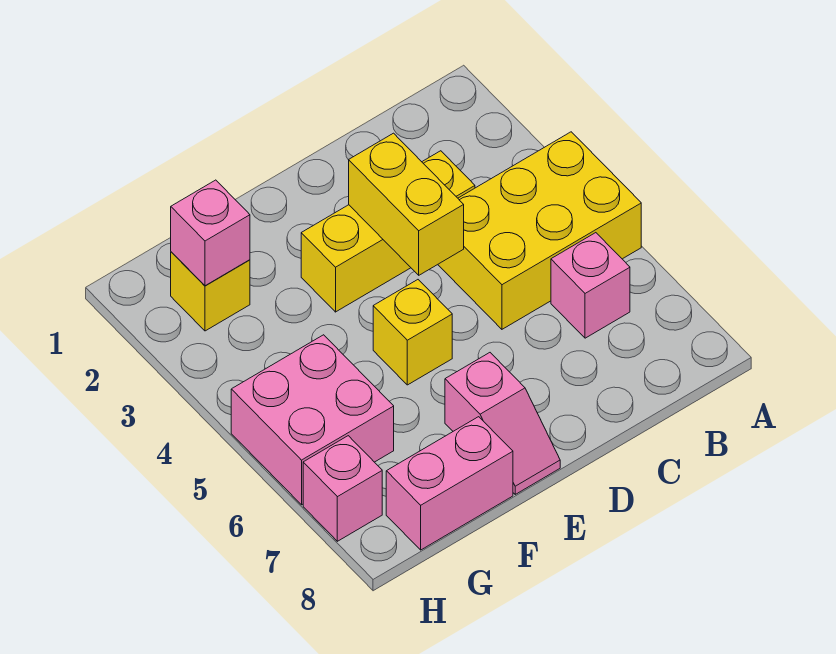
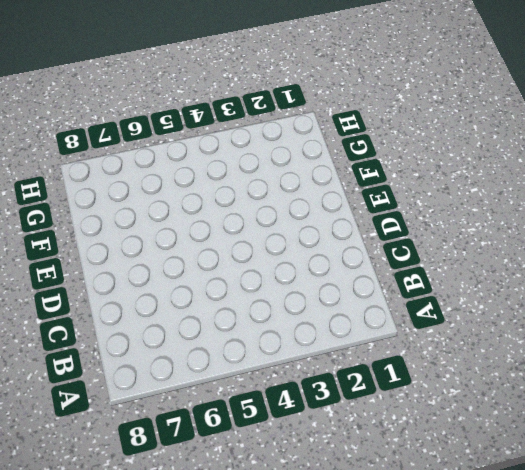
none -> yellow 2x3 brick [438,132,641,329]
none -> pink 1x1 brick [551,233,630,338]

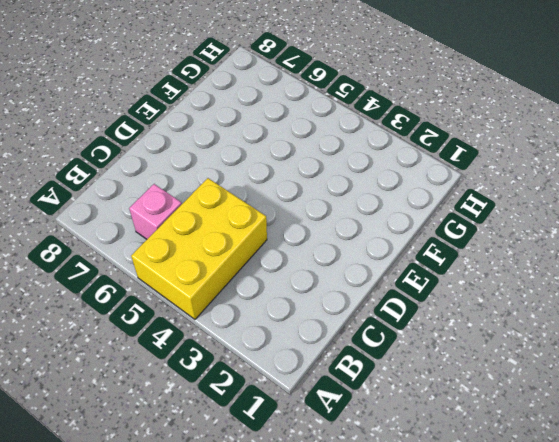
none -> yellow 1x3 brick [301,151,475,312]
none -> yellow 1x1 brick [373,280,452,385]

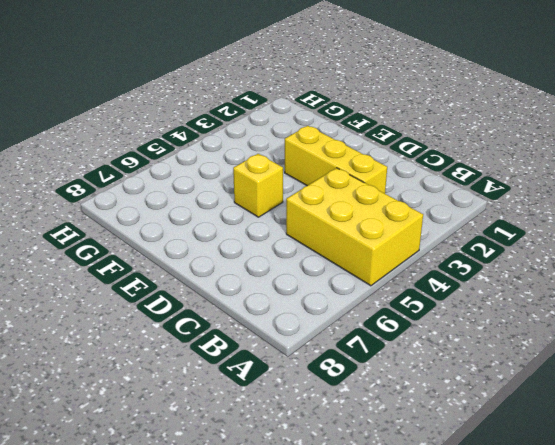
none -> pink 1x1 brick [551,233,630,338]
none -> pink 1x2 slope [445,353,560,494]

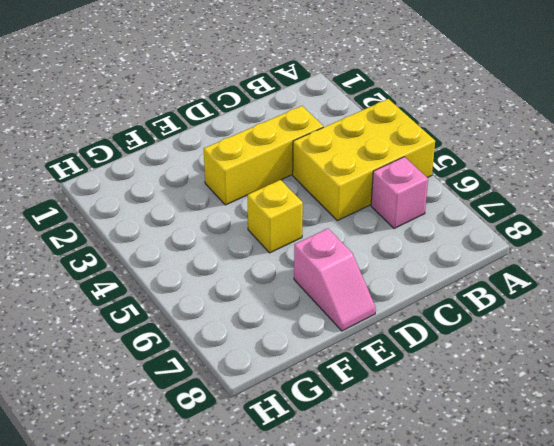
none -> pink 1x2 brick [386,417,513,550]
none -> yellow 1x1 brick [171,252,250,331]

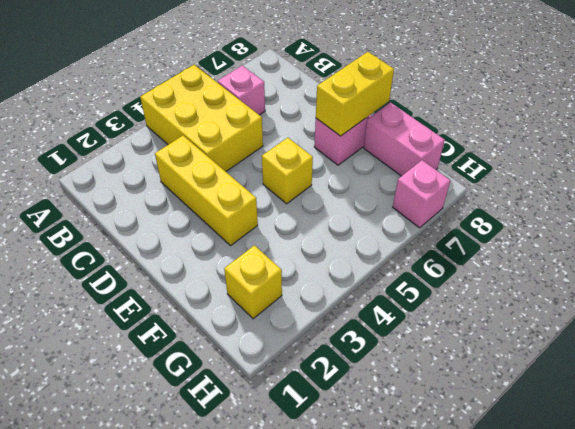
yellow 1x2 brick [316,52,394,136] -> yellow 1x2 brick moved to [349,133,464,275]
none -> pink 2x2 brick [231,335,394,505]
none -> pink 1x1 brick [171,180,250,286]

